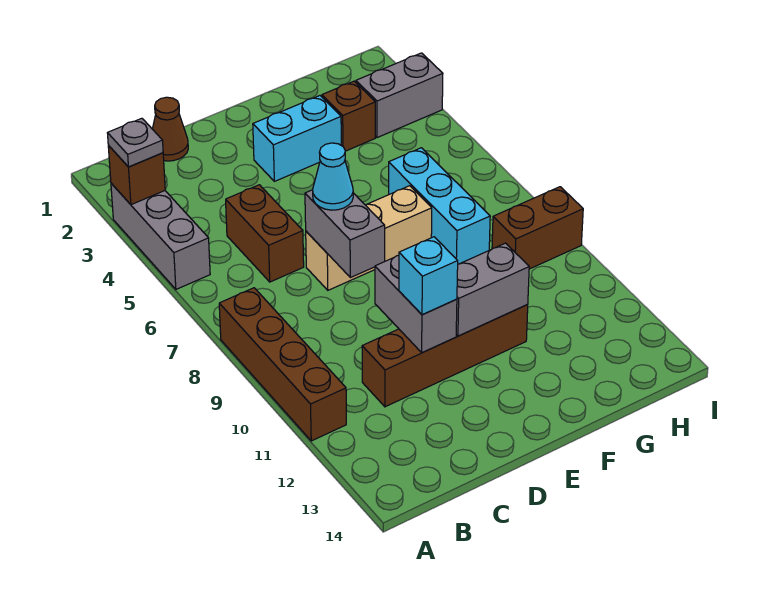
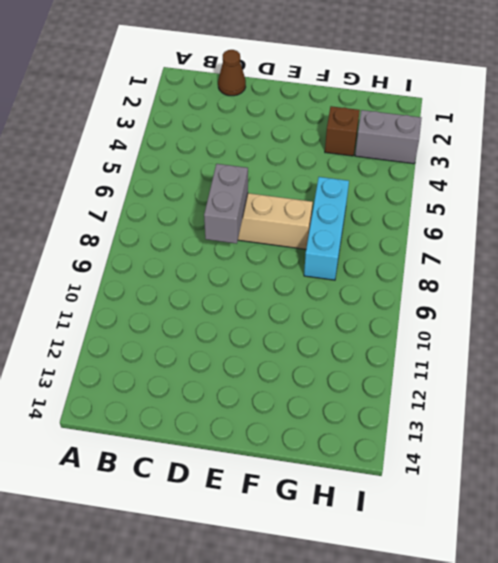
none -> grey 1x3 brick [111,183,210,289]
none -> brown 1x4 brick [219,288,346,441]
none -> brown 1x2 brick [226,185,304,282]

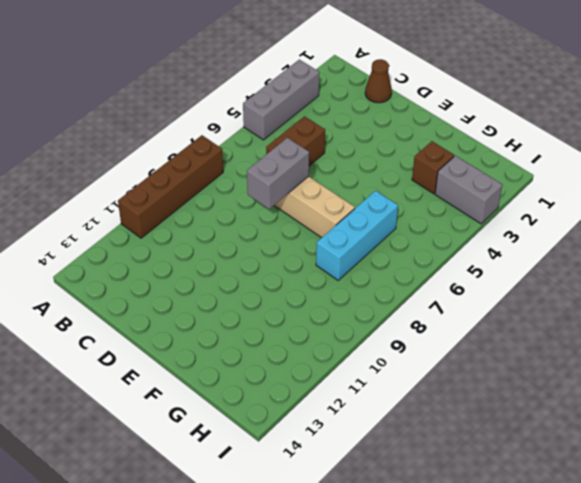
none -> brown 1x4 brick [362,304,528,407]
none -> cyan 1x2 brick [253,96,341,181]
none -> brown 1x2 brick [492,187,583,269]

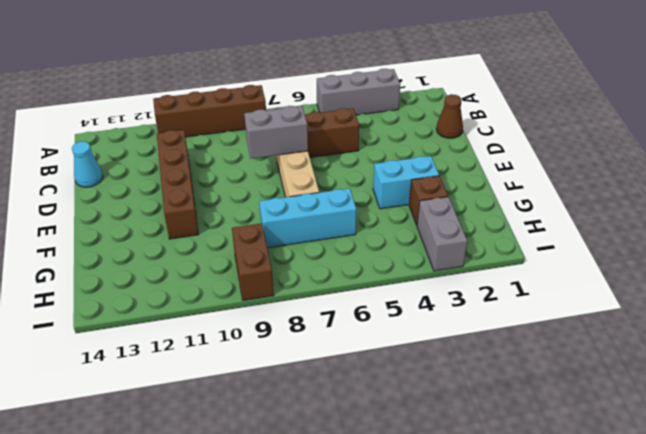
cyan 1x1 cone [72,142,103,187] -> cyan 1x1 cone moved to [313,143,353,210]
cyan 1x2 brick [373,156,439,209] -> cyan 1x2 brick turned to [253,96,341,181]
none -> brown 1x1 brick [108,145,165,205]
none -> grey 1x2 brick [375,255,457,353]
none -> grey 1x2 brick [456,243,529,336]

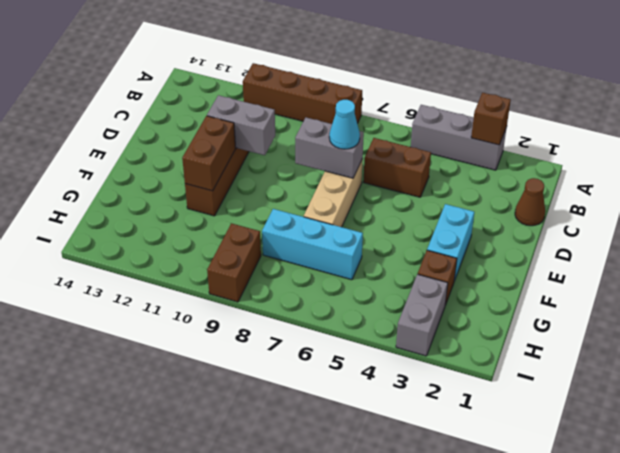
brown 1x2 brick [182,116,236,191] -> grey 1x2 brick [456,243,529,336]
none -> grey 1x1 plate [108,118,163,167]
none -> cyan 1x1 brick [399,237,458,315]

